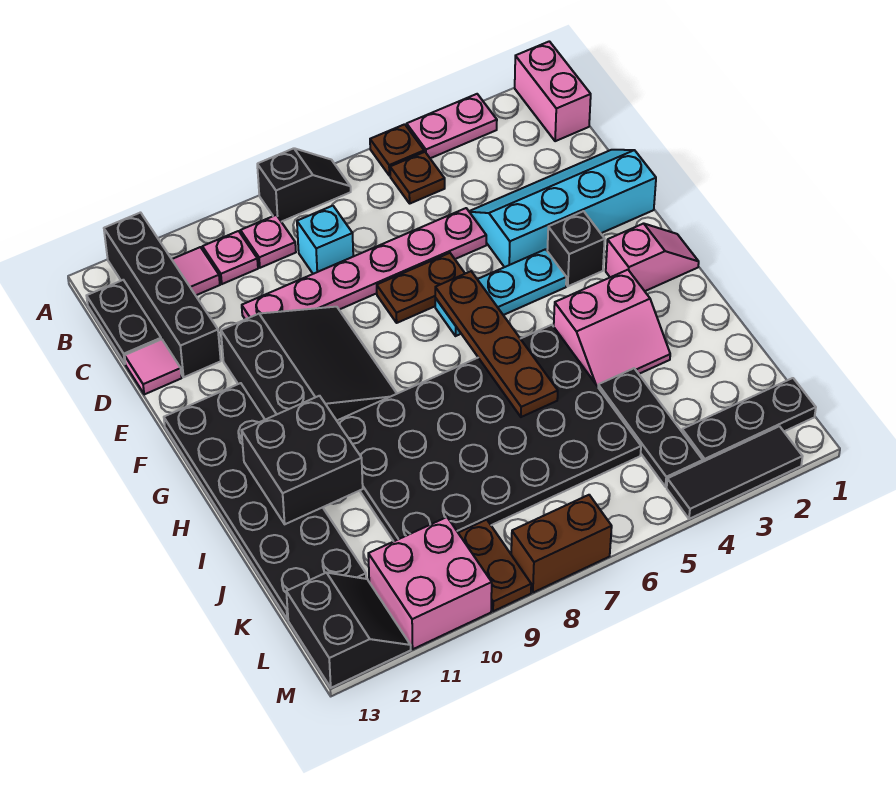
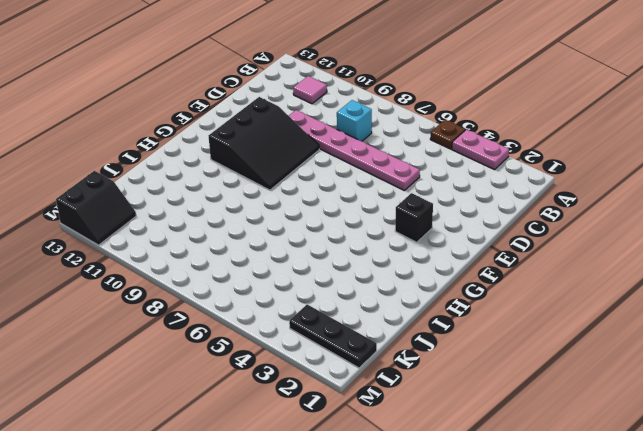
none -> pink 1x2 brick [515,41,591,141]
none -> black 1x2 slope [257,148,351,222]
none -> black 1x4 brick [104,213,221,377]
none -> brown 1x1 plate [390,152,445,203]

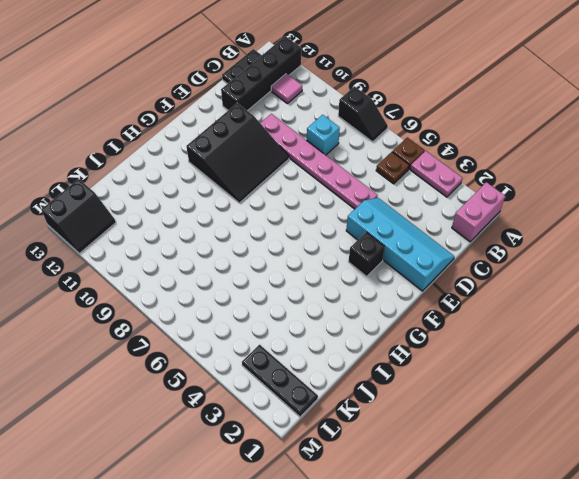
none -> pink 1x1 plate [240,215,296,268]
none -> pink 1x1 plate [202,231,258,284]
none -> pink 1x1 tile [125,339,182,394]
none -> brown 1x2 plate [377,253,465,323]

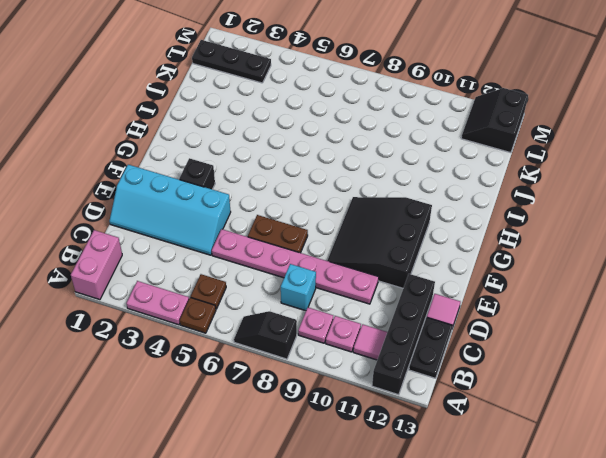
none -> cyan 1x3 plate [435,249,566,336]
none -> black 2x6 plate [164,383,366,620]
none -> pink 1x2 slope [606,223,699,291]
none -> pink 2x2 slope [554,270,670,387]

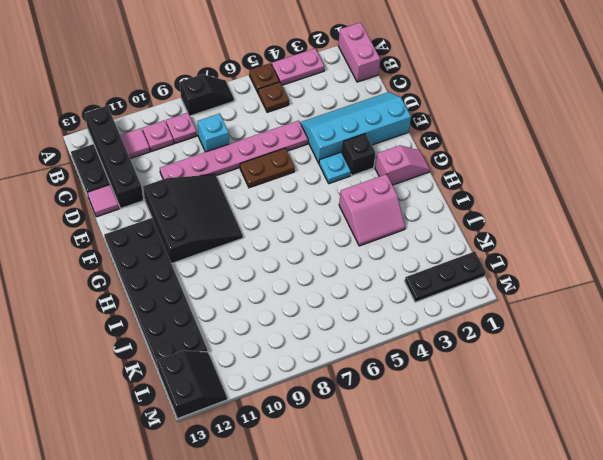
cyan 1x1 plate [319,152,351,184] -> cyan 1x3 plate [435,249,566,336]
none -> black 4x6 plate [337,325,641,541]
none -> black 1x3 plate [598,368,703,487]
none -> brown 1x2 plate [459,520,531,611]
none -> pink 2x2 brick [368,517,492,649]

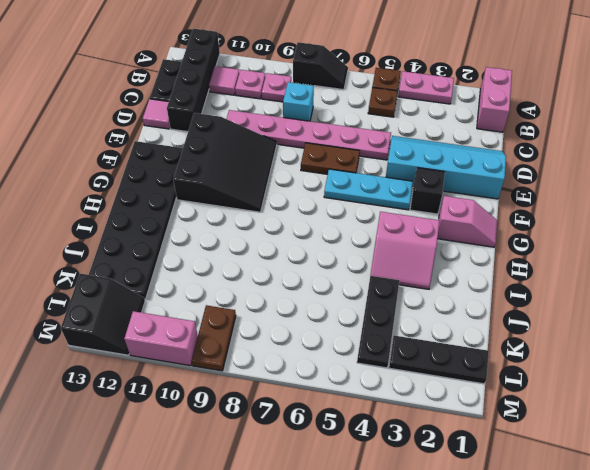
pink 1x2 brick [124,311,198,366] -> pink 2x2 brick [368,517,492,649]
none -> black 4x6 plate [337,325,641,541]
none -> black 1x3 tile [667,426,803,519]
none -> brown 1x2 brick [511,495,612,592]
none -> brown 1x4 plate [435,271,558,417]

